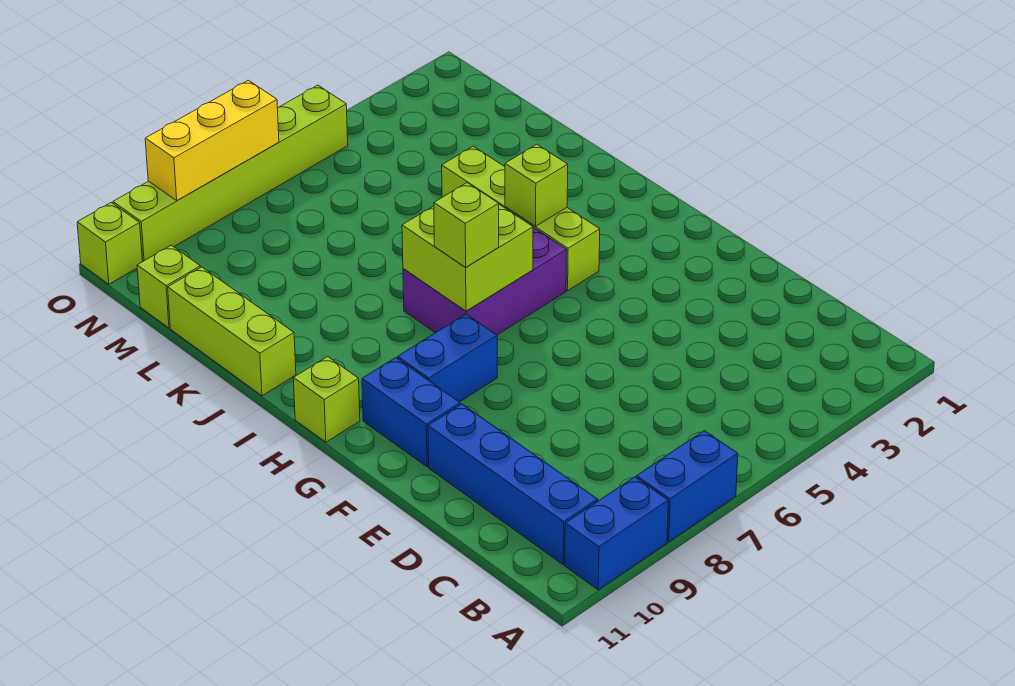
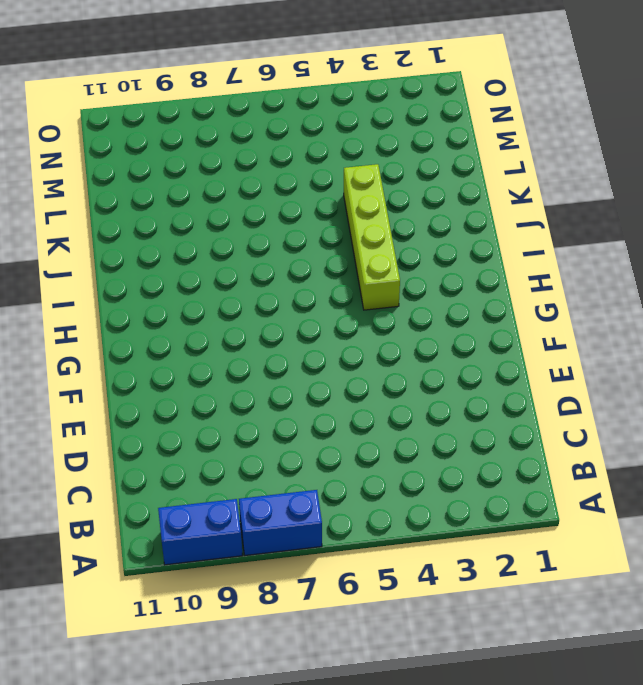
none -> blue 1x4 brick [428,404,598,565]
none -> blue 1x2 brick [362,358,460,467]
none -> blue 1x2 brick [398,314,497,402]

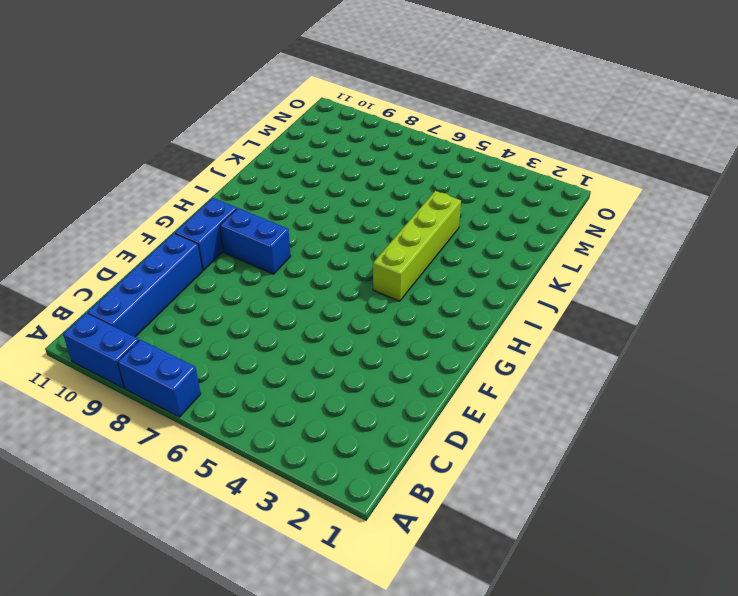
none -> purple 2x3 brick [403,228,567,335]
none -> lime 1x1 brick [293,357,360,442]
none -> lime 1x3 brick [168,267,296,396]

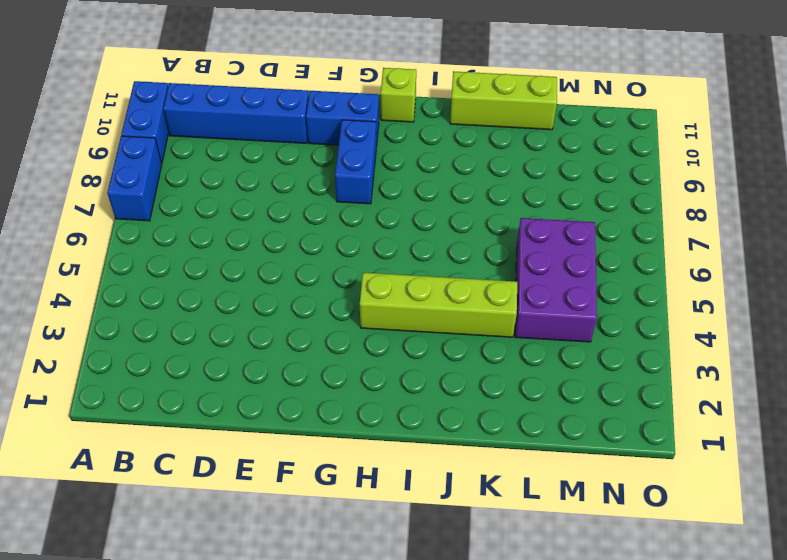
purple 2x3 brick [515,218,597,342] -> purple 2x3 brick moved to [403,228,567,335]
none -> lime 1x1 brick [137,245,200,328]
none -> lime 1x6 brick [113,85,348,262]
none -> lime 1x1 brick [77,203,142,284]

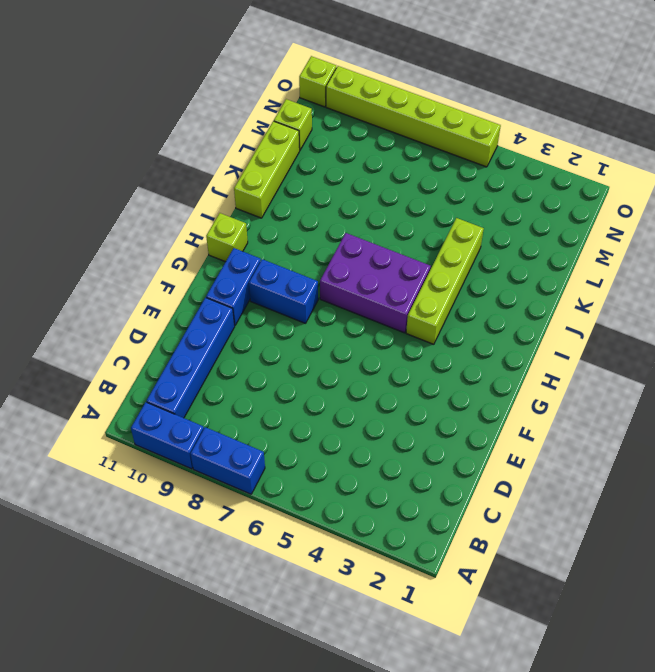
none -> lime 2x2 brick [402,205,533,311]
none -> lime 1x1 brick [505,144,568,226]
none -> yellow 1x3 brick [145,80,279,200]

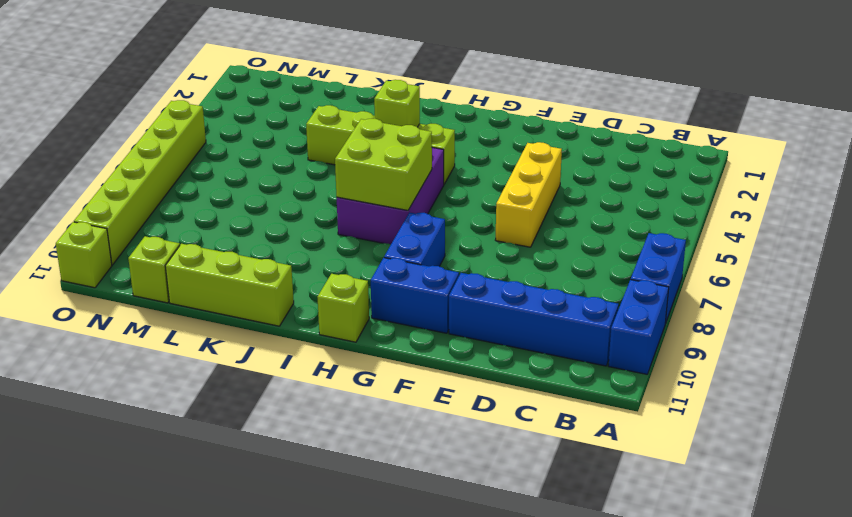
yellow 1x3 brick [496,142,562,247] -> yellow 1x3 brick moved to [145,80,279,200]
none -> lime 1x1 brick [434,183,499,267]

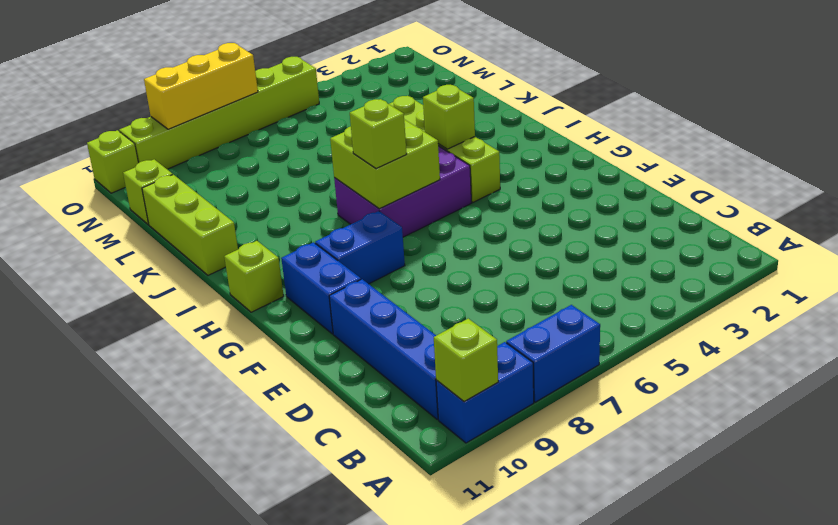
lime 1x1 brick [434,319,498,402] -> none

